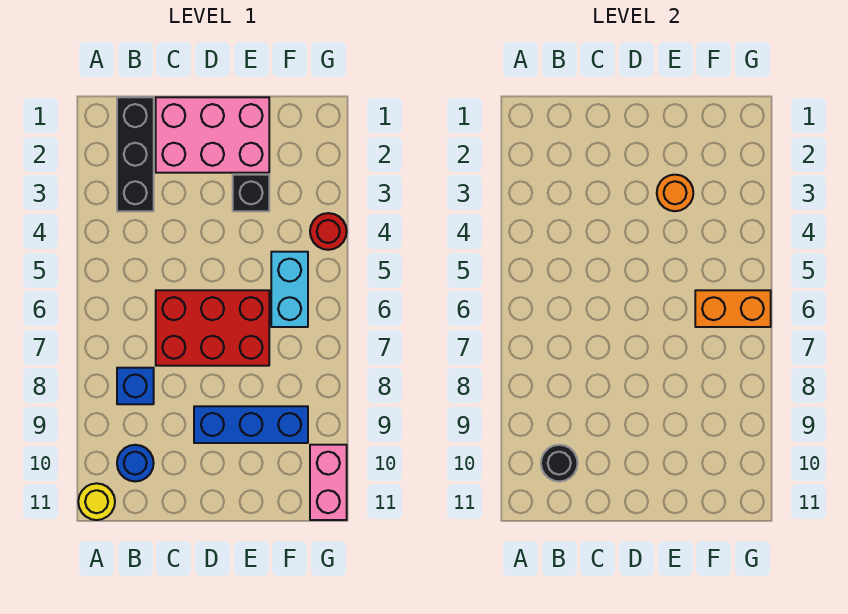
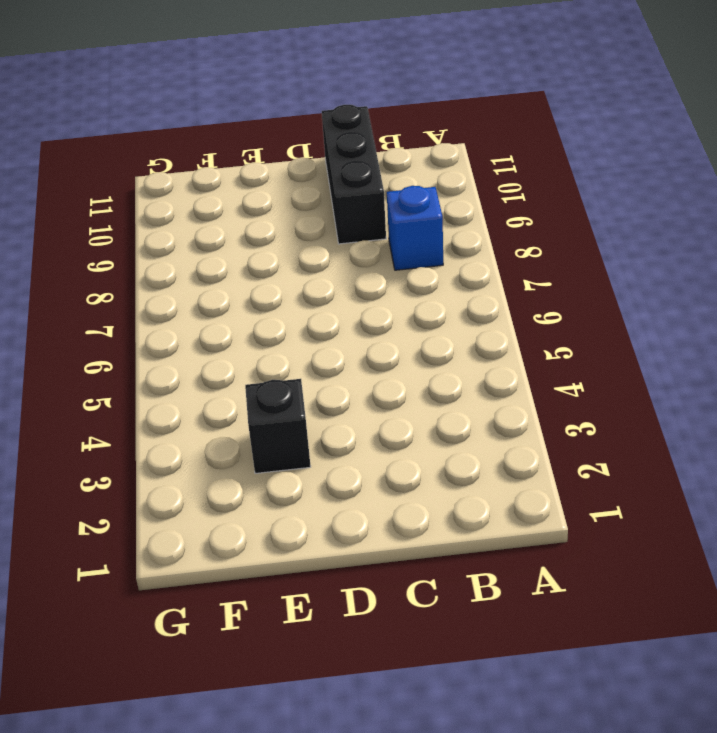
black 1x3 brick [322,105,386,244] -> black 1x3 brick moved to [117,97,154,211]
none -> yellow 1x1 round brick [78,483,115,520]
none -> blue 1x1 round brick [117,445,154,481]
none -> pink 2x3 brick [156,97,269,173]

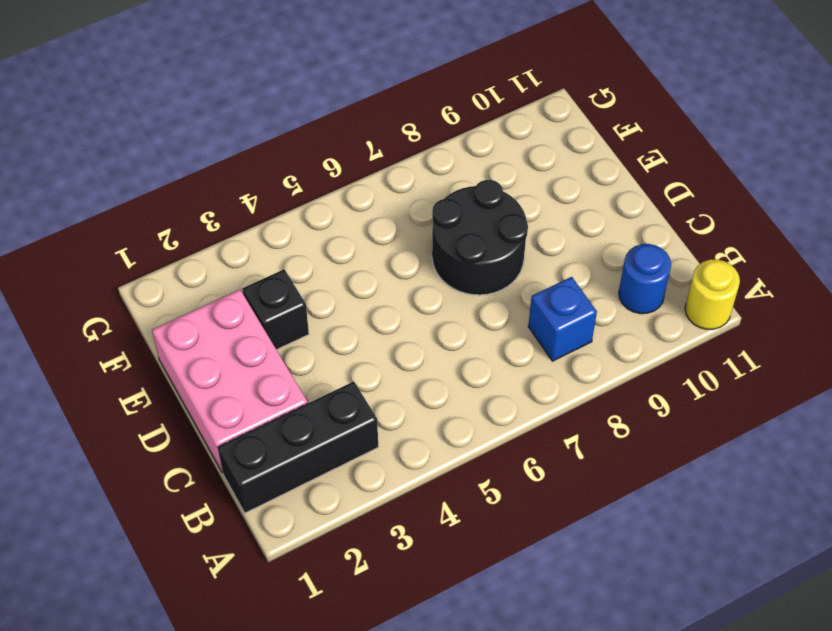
black 2x2 round brick [432,180,528,295] -> red 2x3 brick [156,290,269,366]
none -> blue 1x3 brick [194,406,308,443]
none -> cyan 1x2 brick [271,252,308,327]
none -> red 1x1 round brick [310,213,347,250]

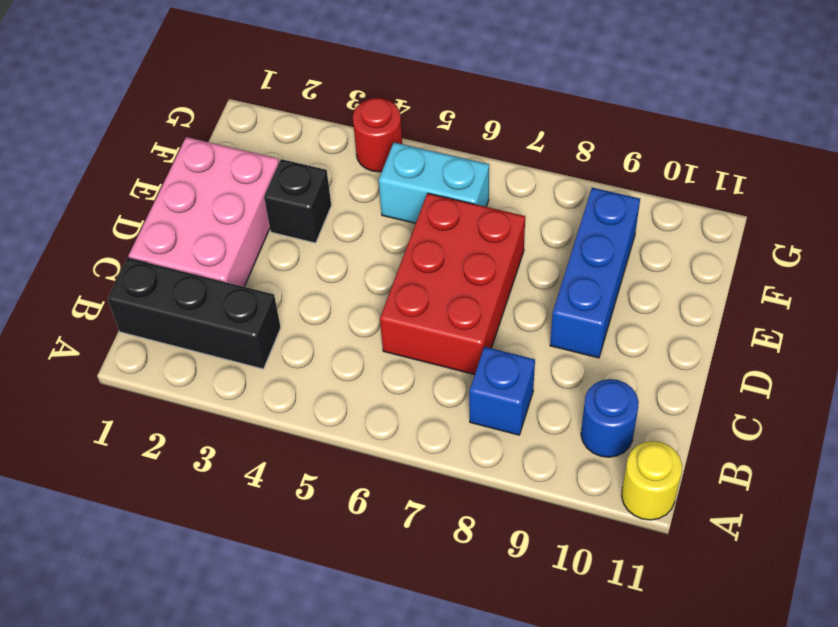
none -> pink 1x2 brick [310,445,347,520]
none -> black 1x1 round brick [541,445,578,481]
none -> orange 1x1 round brick [657,175,693,211]

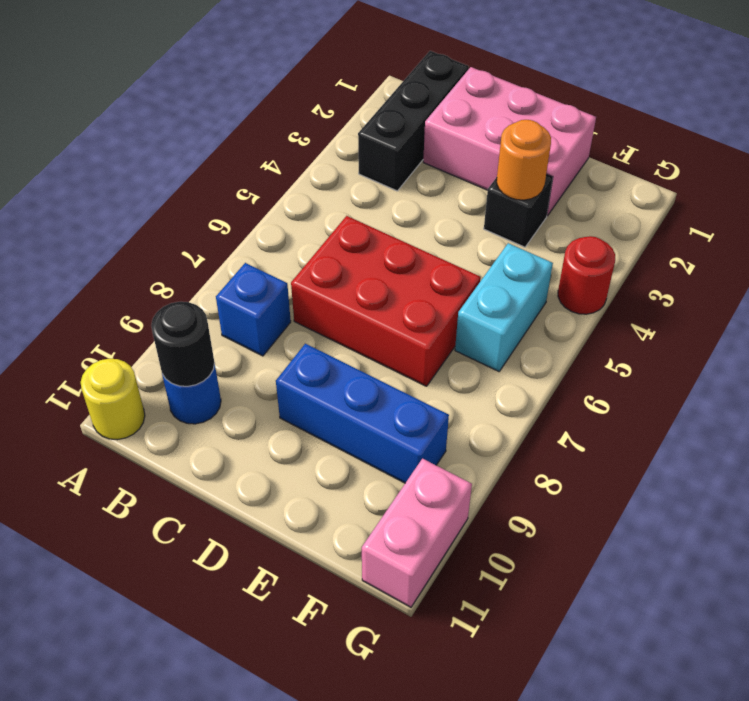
none -> orange 1x2 brick [695,290,771,327]

